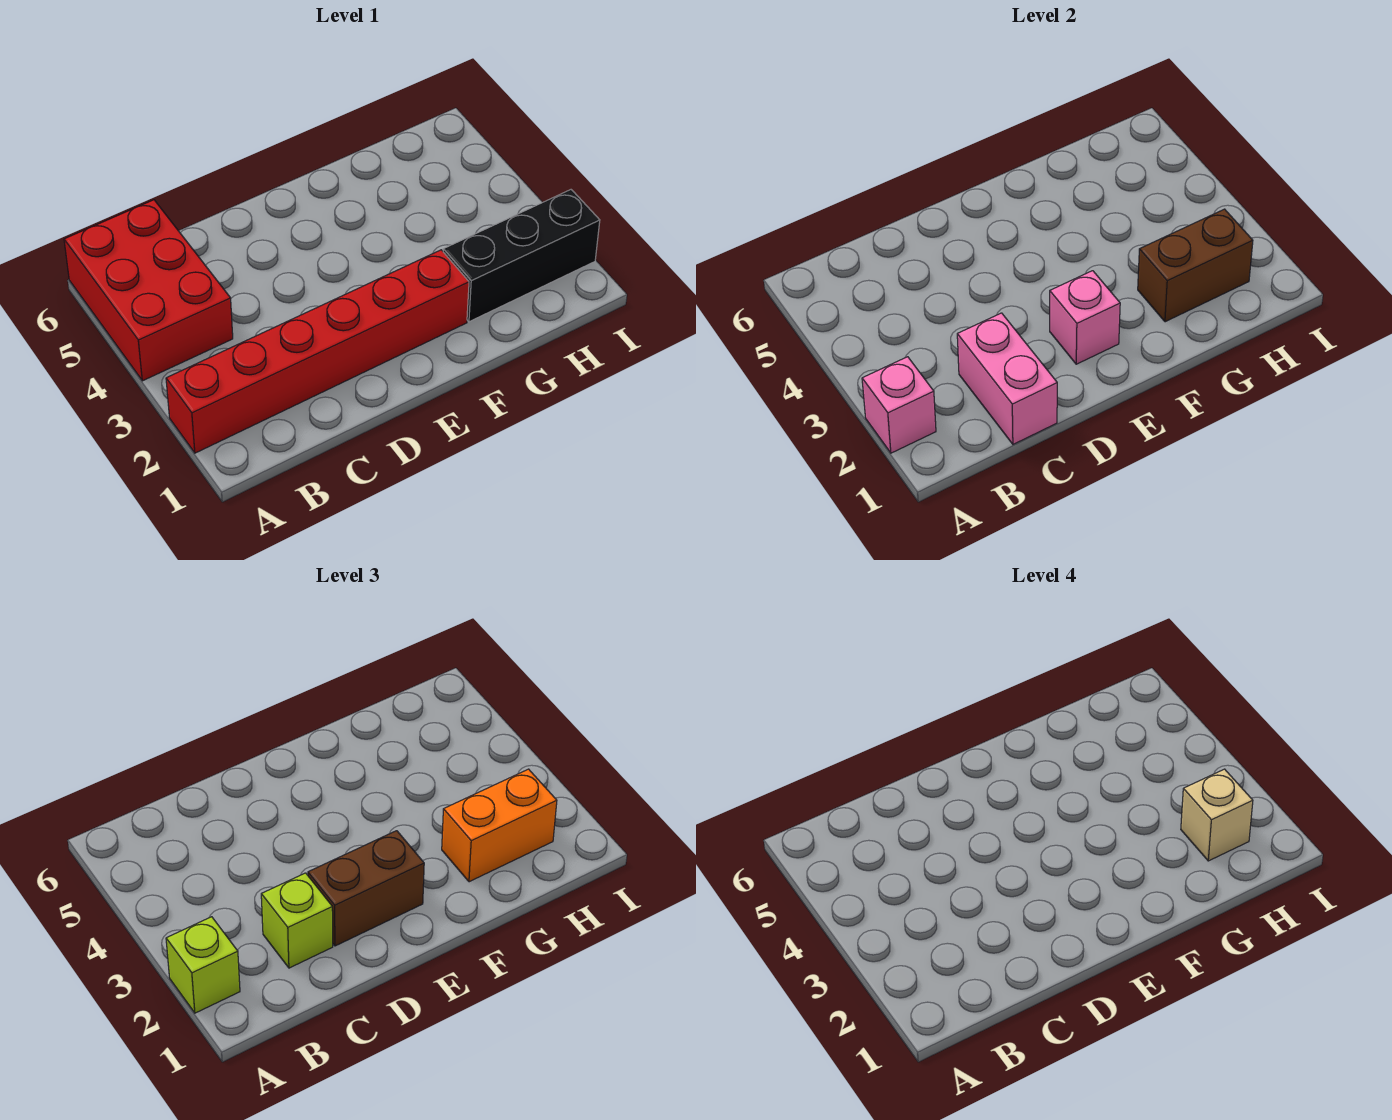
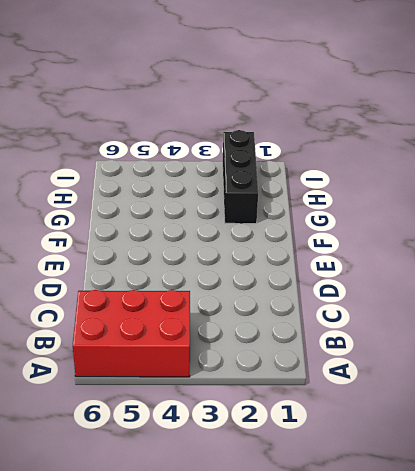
none -> red 1x6 brick [166,250,469,453]
none -> pink 1x1 brick [862,357,936,453]
none -> pink 1x2 brick [957,313,1057,444]

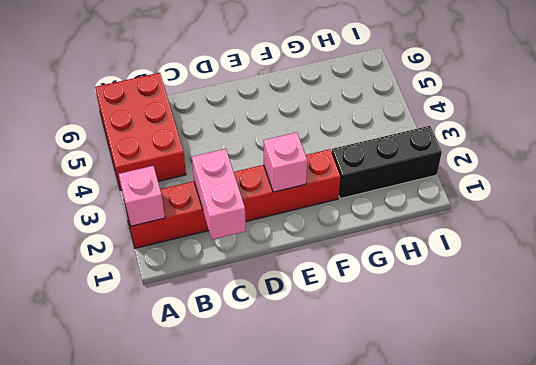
none -> brown 1x2 brick [1138,209,1253,322]
none -> lime 1x1 brick [166,917,240,1013]
none -> lime 1x1 brick [261,873,333,968]

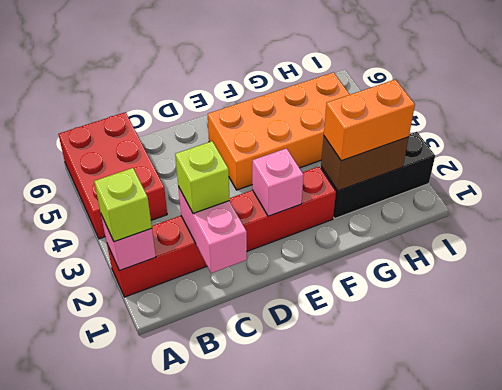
orange 2x4 brick [208,72,350,190] -> none
none -> brown 1x2 brick [308,831,424,946]
none -> tan 1x1 brick [1181,769,1253,861]

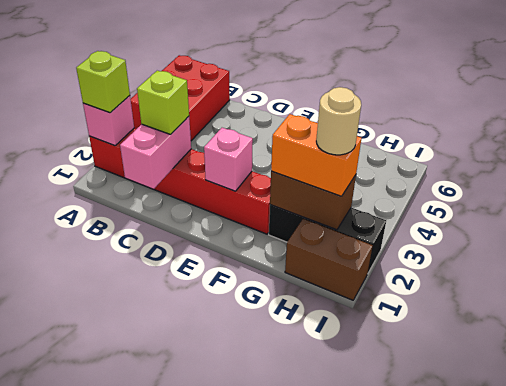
brown 1x2 brick [285,219,373,300] -> brown 1x2 brick moved to [308,831,424,946]
tan 1x1 round brick [316,87,361,155] -> tan 1x1 brick [1181,769,1253,861]

